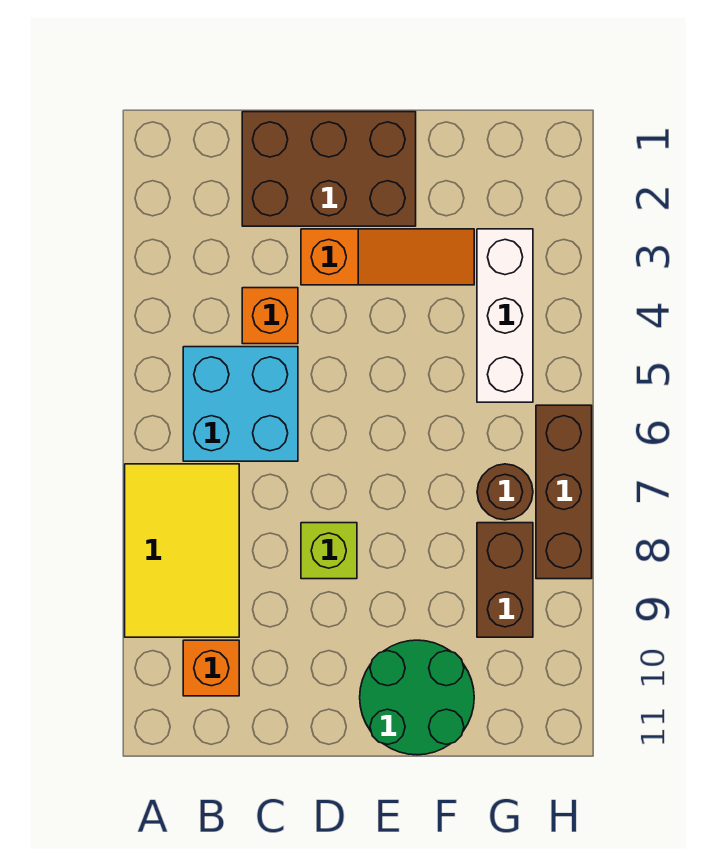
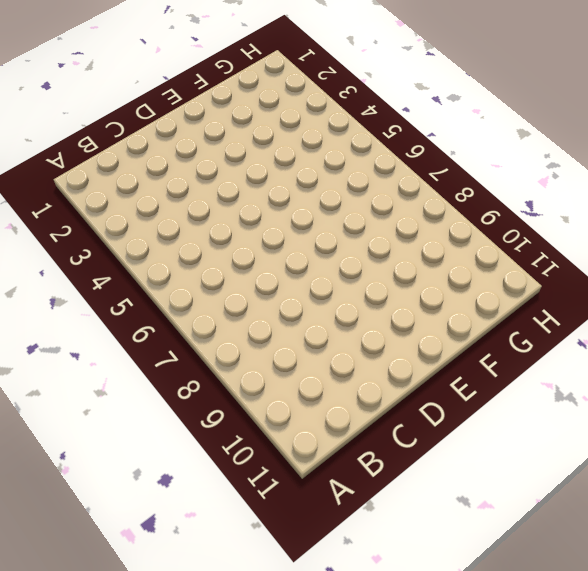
none -> yellow 2x3 tile [125,464,239,637]
none -> cyan 2x2 brick [183,347,298,461]
none -> orange 1x1 brick [183,640,239,696]

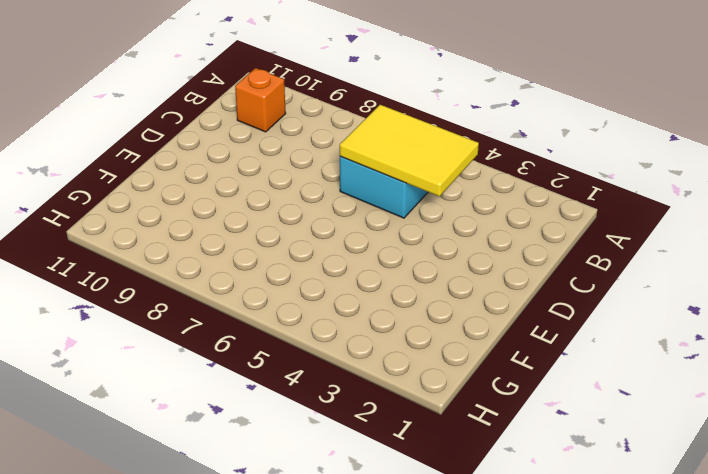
yellow 2x3 tile [340,105,479,196] -> yellow 2x3 tile moved to [125,464,239,637]
none -> brown 2x3 brick [242,112,416,226]
none -> orange 1x1 brick [242,288,298,344]
none -> orange 1x3 slope [301,229,474,285]

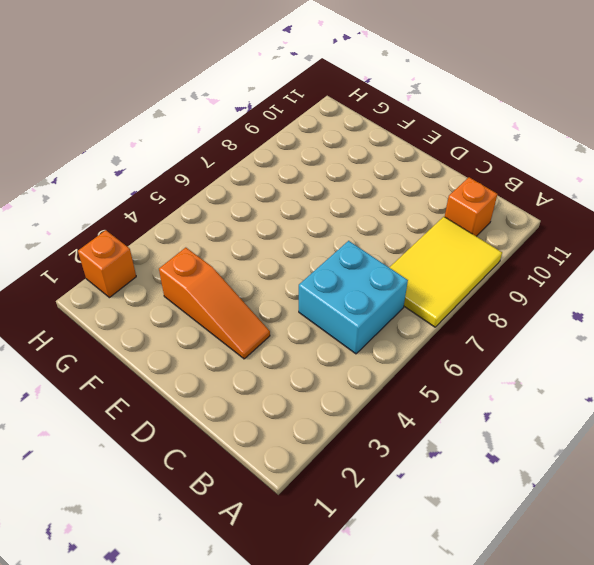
orange 1x3 slope [159,248,270,359] -> orange 1x3 slope turned to [301,229,474,285]
orange 1x1 brick [78,230,136,298] -> orange 1x1 brick moved to [242,288,298,344]
none -> brown 2x3 brick [242,112,416,226]
none -> lime 1x1 brick [301,523,357,579]
none -> green 2x2 round brick [360,640,474,755]

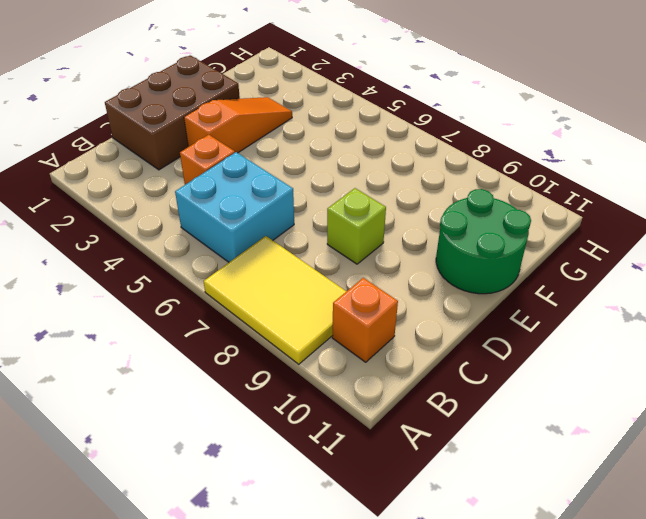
none -> white 1x3 brick [477,229,533,402]
none -> brown 1x1 round brick [477,464,533,520]
none -> brown 1x2 brick [477,523,533,637]

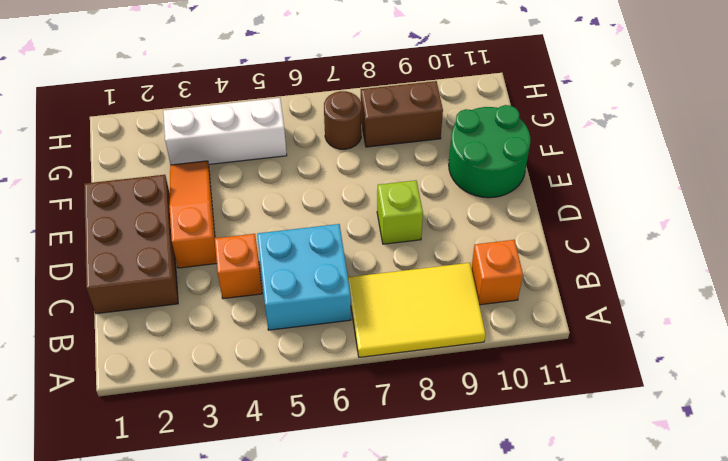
none -> brown 1x3 brick [536,405,592,579]

